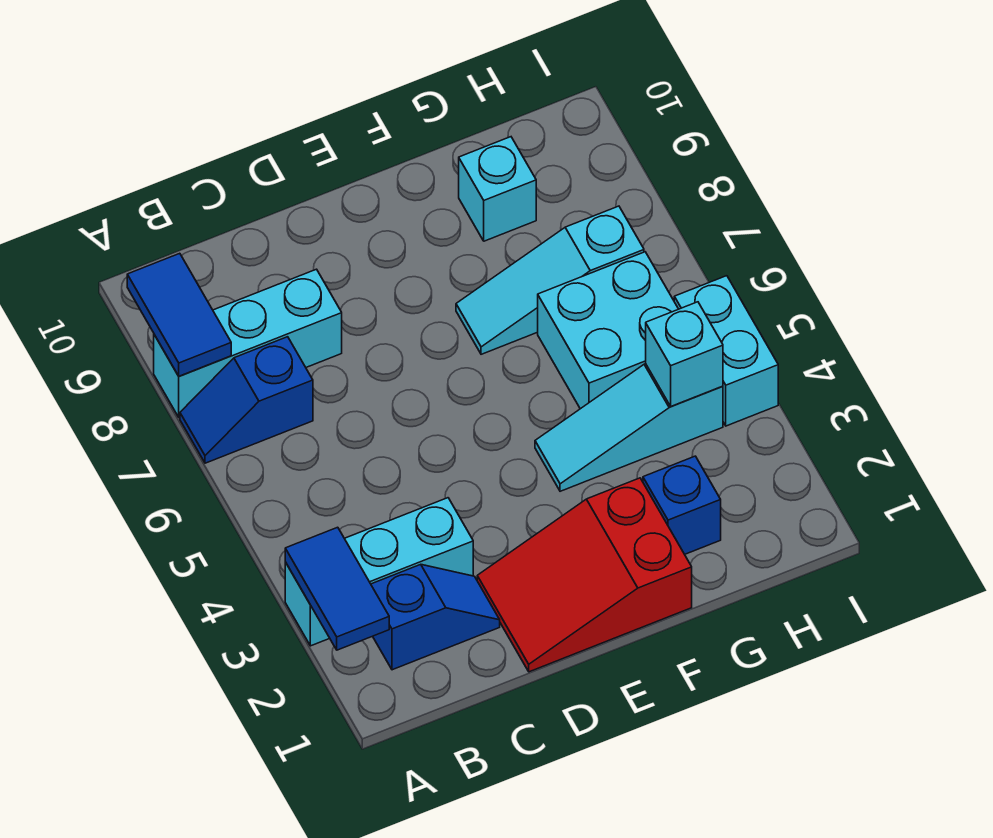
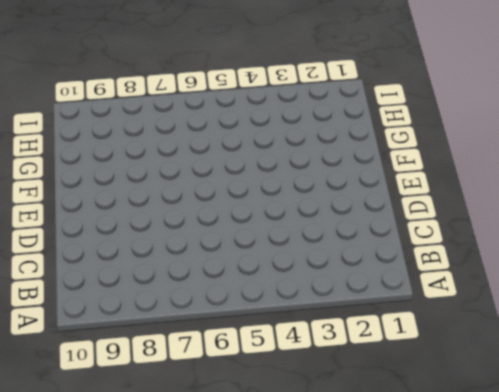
none -> cyan 1x3 brick [285,498,473,646]
none -> blue 1x2 slope [180,337,313,463]
none -> cyan 1x3 brick [154,269,342,417]

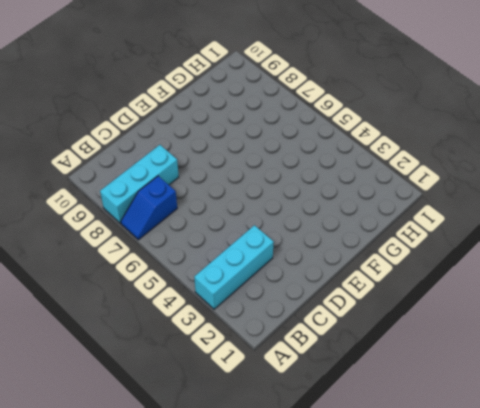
none -> blue 1x2 slope [371,564,500,670]
none -> red 2x3 slope [477,478,692,672]
none -> cyan 1x3 slope [535,364,723,491]

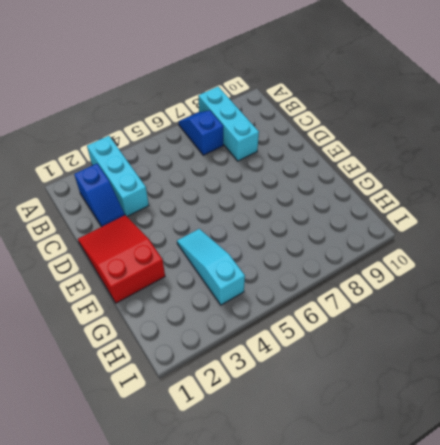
none -> cyan 1x3 slope [456,206,644,354]
none -> blue 1x1 brick [643,456,721,554]
none -> cyan 2x2 brick [538,252,678,409]

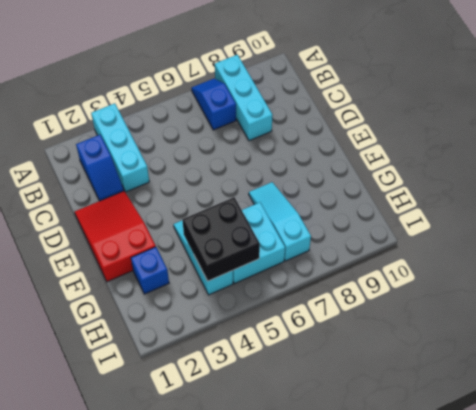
black 2x2 brick [182,197,260,281] -> cyan 1x1 brick [646,302,723,406]
none -> cyan 1x1 brick [459,137,536,241]
none -> cyan 1x2 brick [674,276,778,426]
none -> blue 1x2 tile [285,527,389,650]

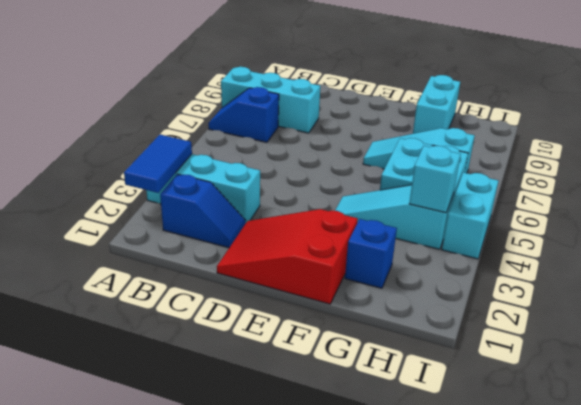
cyan 1x2 brick [413,75,460,134] -> cyan 1x1 brick [459,137,536,241]
none -> blue 1x2 tile [127,253,231,376]

